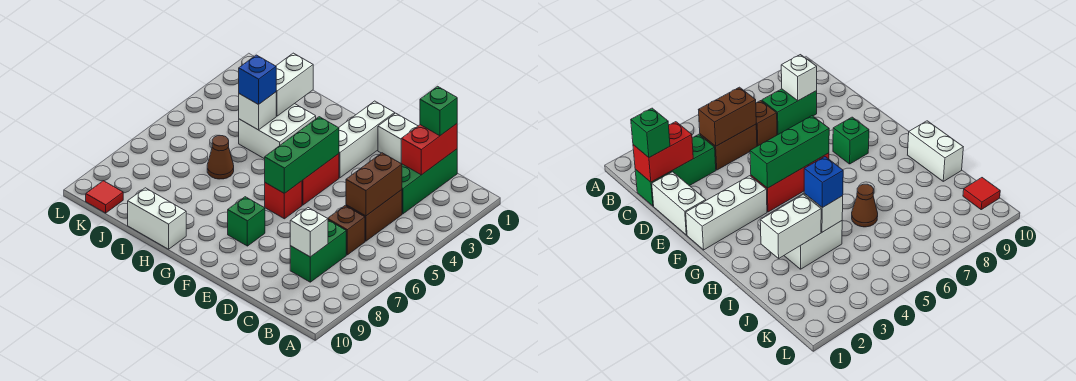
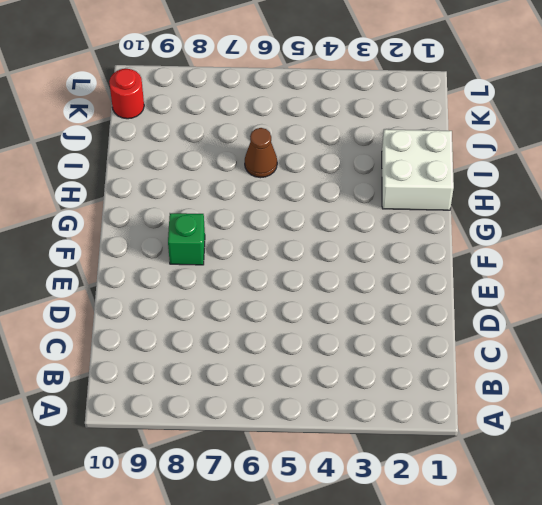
white 2x2 brick [382,129,454,210] -> white 2x2 brick moved to [239,104,316,159]
red 1x1 round brick [109,69,144,119] -> red 1x1 tile [86,181,123,213]
none -> green 1x3 brick [402,149,457,214]
none -> brown 1x2 brick [346,190,402,241]
none -> brown 1x1 brick [328,206,365,255]

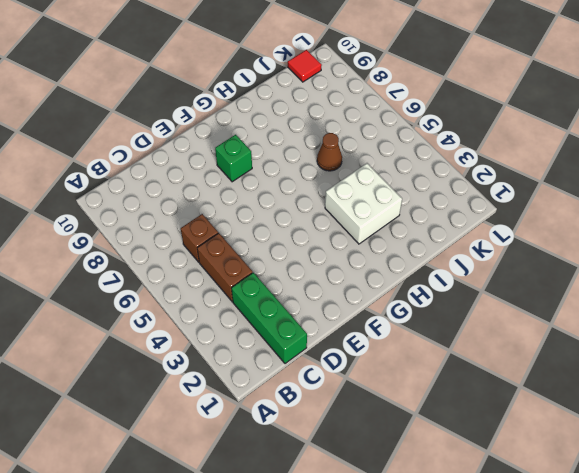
none -> green 1x2 brick [290,220,346,282]
none -> white 1x2 brick [378,113,417,163]
none -> white 1x3 brick [339,101,395,178]

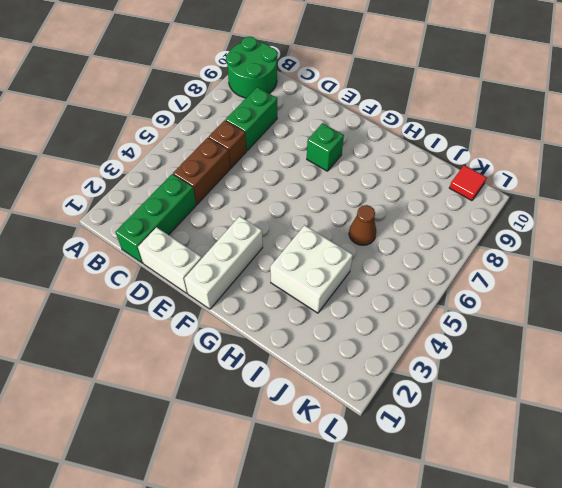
green 2x2 round brick [226,37,277,98] -> none
none -> red 1x2 brick [302,154,339,205]
none -> red 1x1 brick [265,181,302,219]
none -> white 1x2 brick [128,188,186,249]

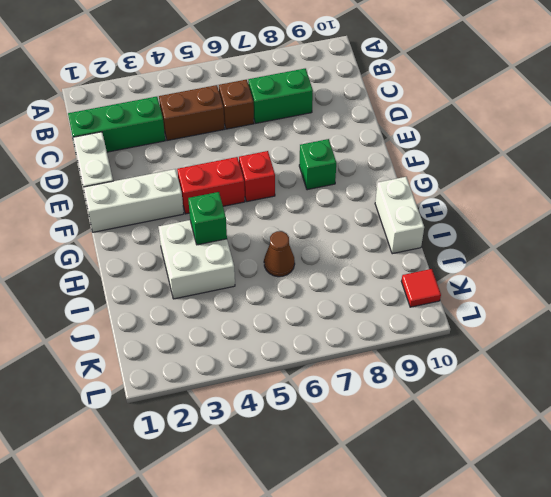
green 1x1 brick [188,192,227,245] -> green 1x1 brick moved to [420,86,457,136]
none -> red 1x2 brick [401,124,457,175]
none -> brown 1x2 brick [346,153,402,216]
none -> white 1x1 brick [290,208,328,257]

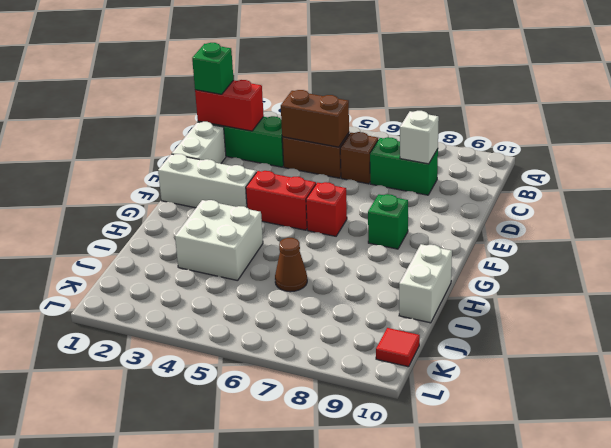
none -> green 1x3 brick [265,117,339,193]
none -> white 1x2 brick [276,53,313,116]
none -> white 1x1 brick [239,92,276,130]

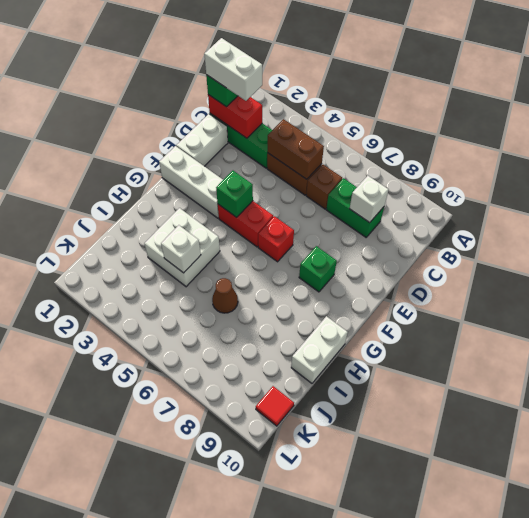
white 1x2 brick [204,38,262,101] -> white 1x2 brick moved to [276,53,313,116]
green 1x1 brick [216,171,253,217] -> green 1x3 brick [265,117,339,193]
none -> blue 1x1 brick [239,55,276,105]

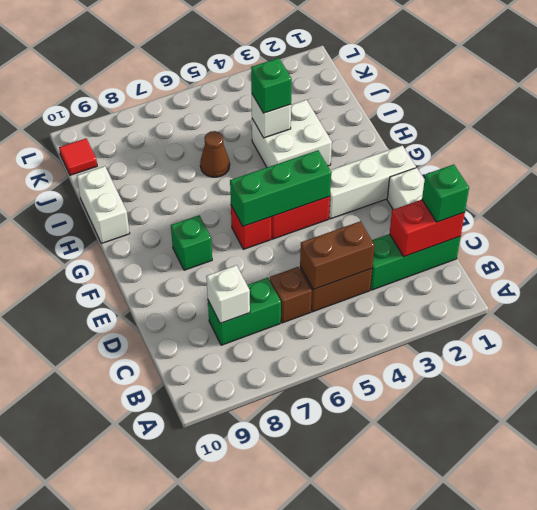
green 1x1 brick [251,58,292,113] -> blue 1x1 brick [239,55,276,105]
none -> white 1x2 brick [276,53,313,116]

